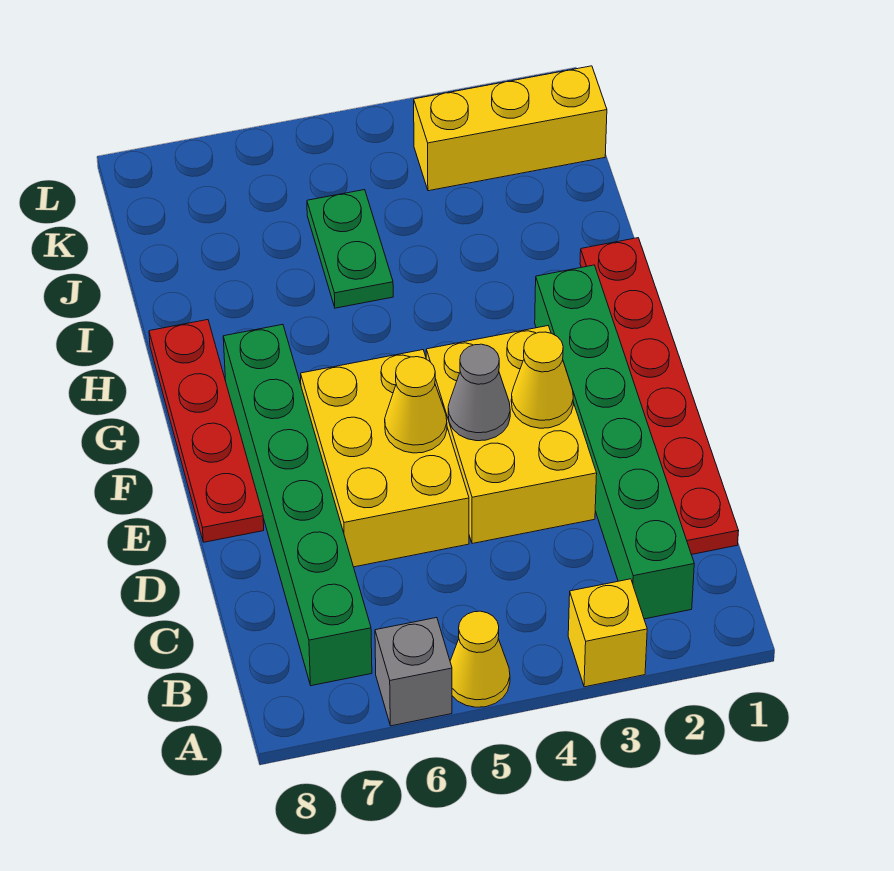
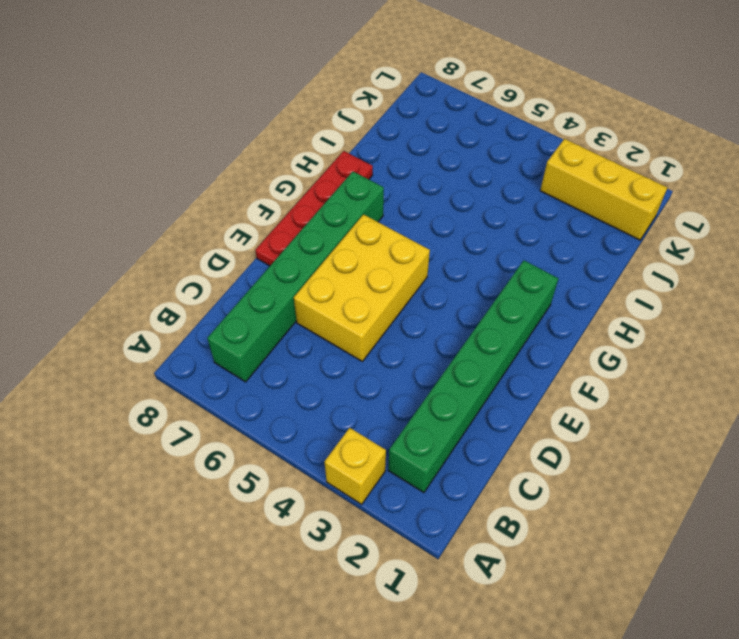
none -> yellow 1x1 cone [450,611,510,707]
none -> grey 1x1 brick [375,618,452,726]
none -> red 1x6 plate [580,238,739,555]

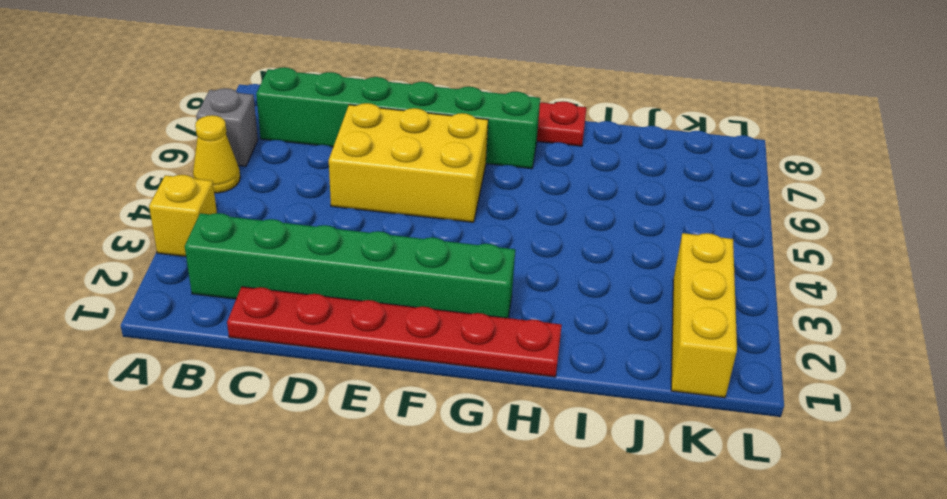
none -> yellow 2x3 brick [426,326,597,544]
none -> green 1x2 plate [307,190,393,308]
none -> yellow 1x1 cone [511,332,573,428]

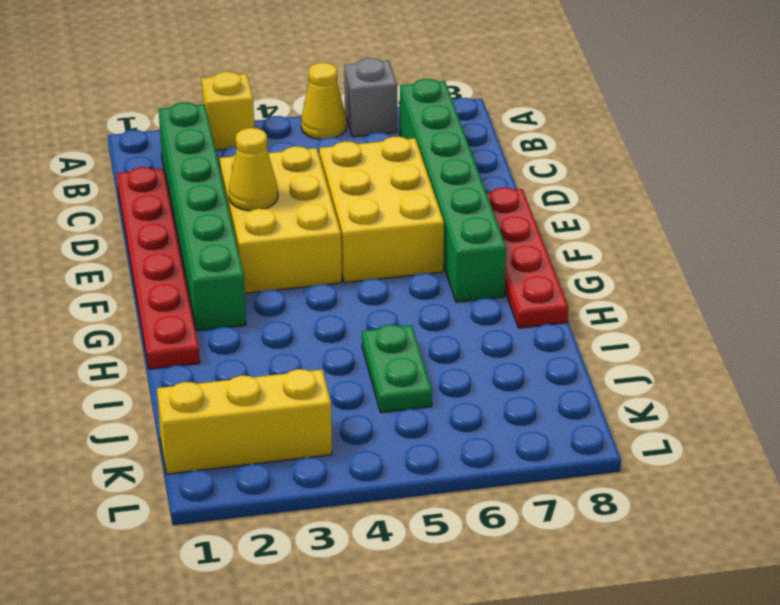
none -> grey 1x1 cone [448,344,510,441]
none -> yellow 1x1 cone [385,357,447,453]

